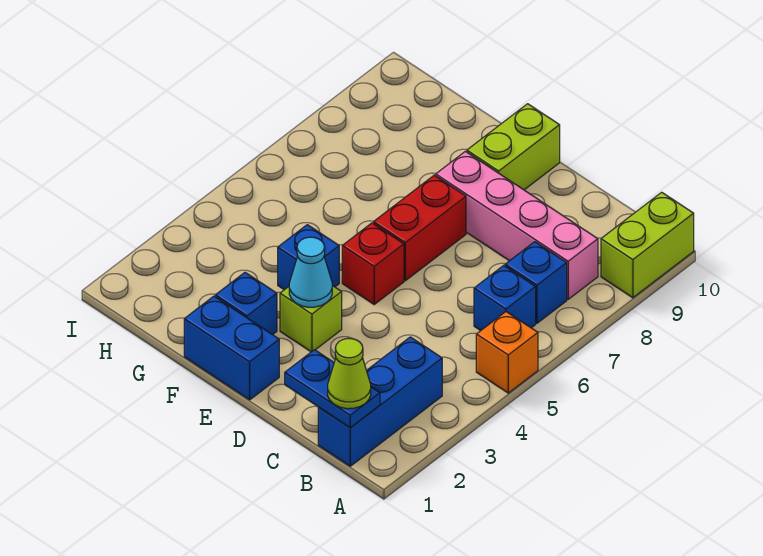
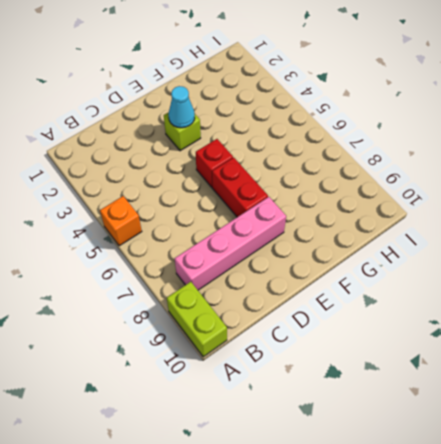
none -> blue 1x3 brick [318,337,442,466]
none -> blue 1x1 brick [474,265,536,331]
none -> blue 1x1 brick [505,242,567,323]

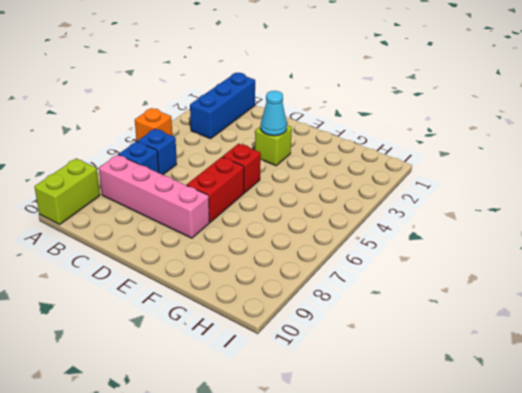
none -> blue 1x2 brick [184,296,279,400]
none -> lime 1x2 brick [467,104,560,190]
none -> blue 1x1 brick [215,272,277,335]

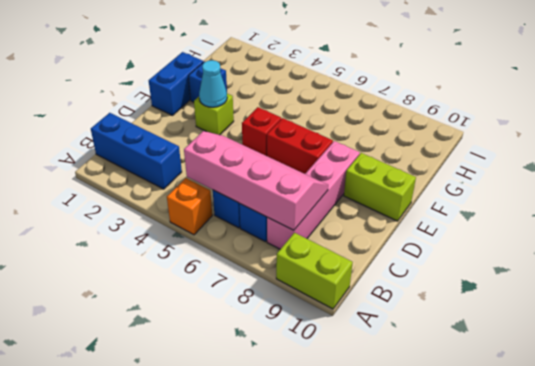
pink 2x4 slope [184,131,328,230] -> none
none -> blue 1x1 brick [278,225,339,290]
none -> blue 1x2 plate [285,350,380,428]
none -> lime 1x1 cone [328,338,371,409]

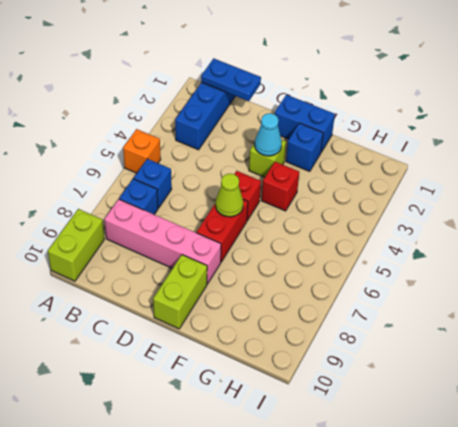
lime 1x1 cone [216,174,243,217] -> lime 1x1 cone moved to [328,338,371,409]
red 1x1 brick [261,162,299,211] -> blue 1x1 brick [278,225,339,290]

